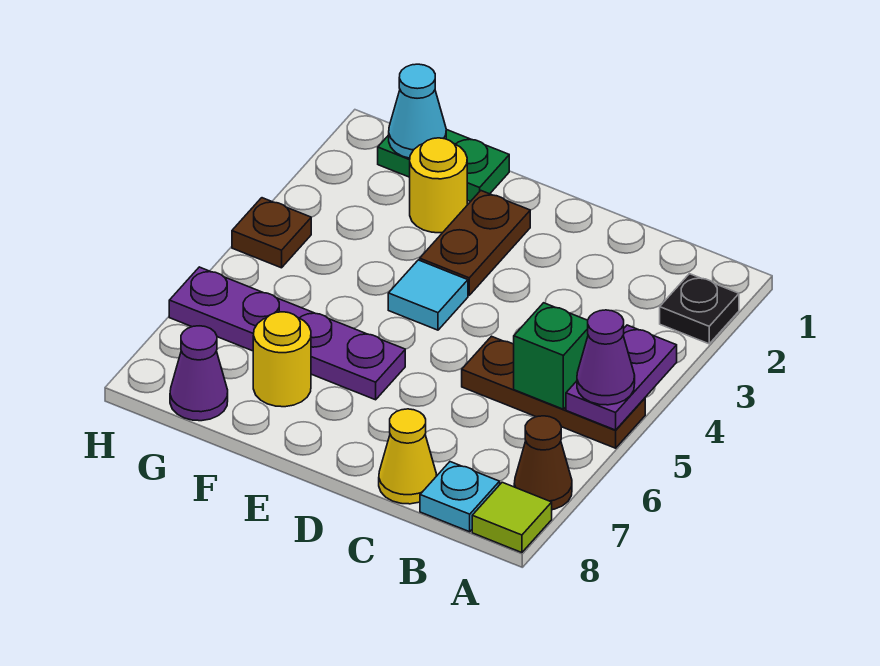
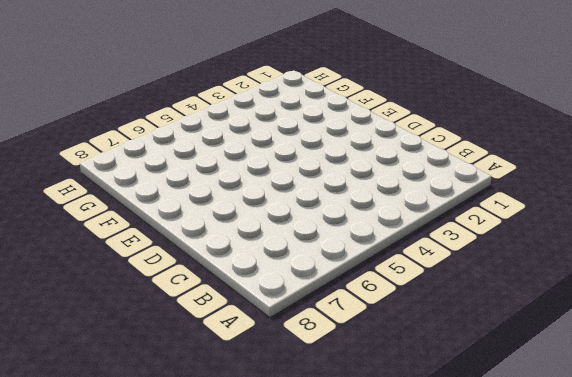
none -> black 1x1 plate [660,274,739,344]
none -> brown 1x3 plate [462,336,645,448]
none -> brown 1x1 cone [514,416,572,510]

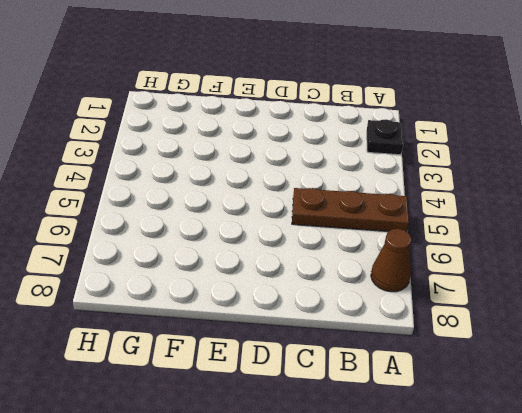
none -> lime 1x1 tile [472,482,552,553]
none -> cyan 1x1 plate [420,462,500,532]
none -> yellow 1x1 cone [379,409,436,504]

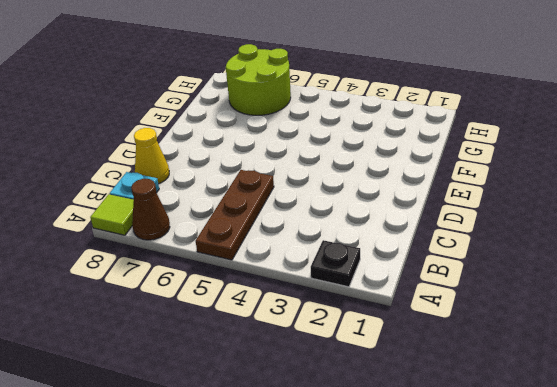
lime 2x2 round brick [226,44,291,115] -> purple 1x4 plate [169,267,405,400]
none -> brown 1x2 plate [420,191,530,295]
none -> cyan 1x1 tile [388,260,468,330]
none -> green 1x2 plate [378,129,509,202]

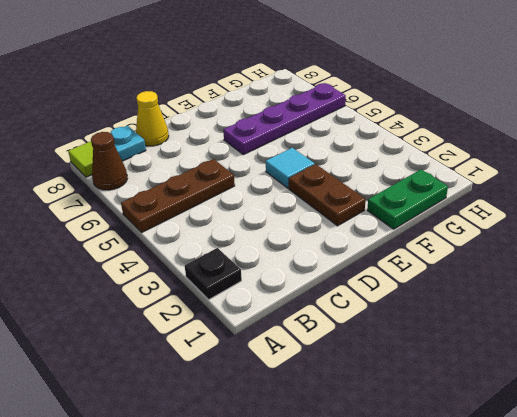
none -> yellow 1x1 round brick [410,138,467,233]
none -> yellow 1x1 round brick [253,312,311,407]
none -> purple 1x1 cone [170,326,228,421]

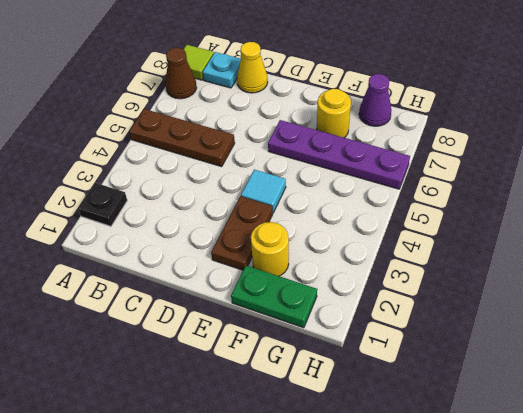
none -> brown 1x1 plate [232,198,311,268]
none -> purple 1x2 plate [566,325,677,430]
none -> green 1x1 brick [514,303,588,409]

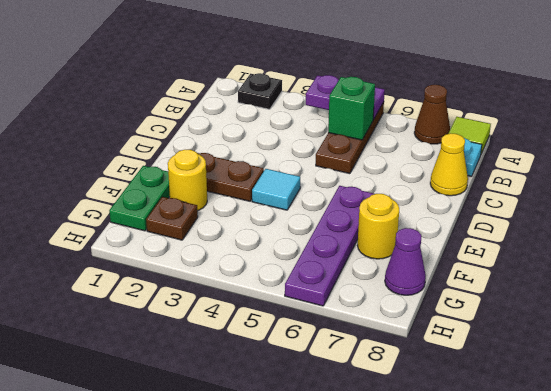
brown 1x1 plate [146,197,198,240] -> brown 1x1 plate moved to [232,198,311,268]
none -> cyan 1x1 cone [389,64,446,158]
none -> purple 1x1 cone [577,310,635,405]

